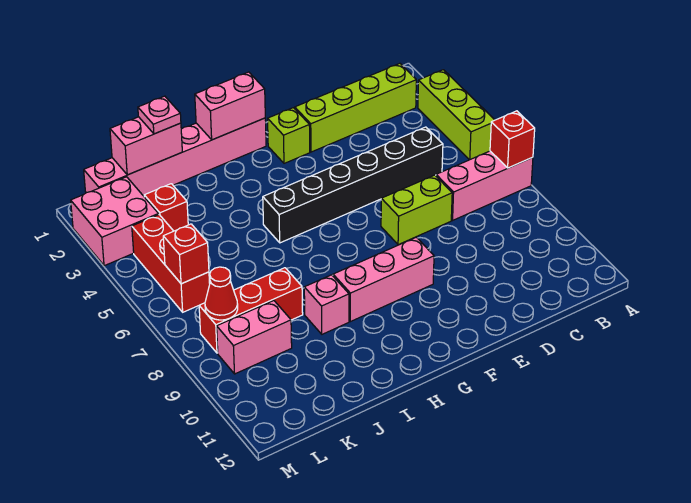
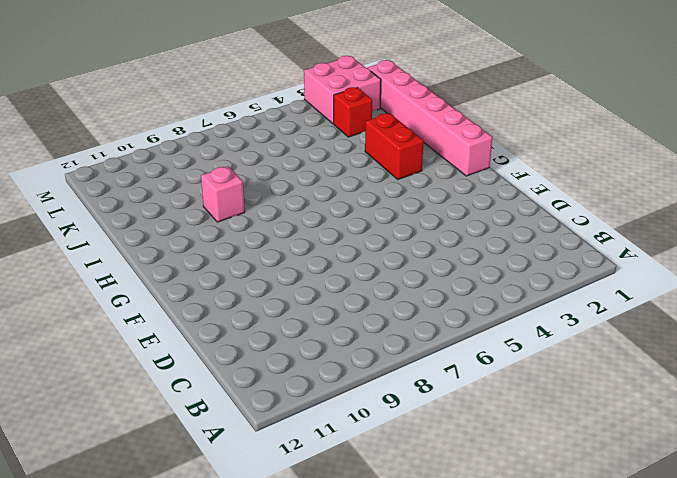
red 1x2 brick [365,113,424,179] -> none
none -> lime 1x3 brick [418,70,494,160]
none -> pink 1x3 brick [436,151,533,220]
none -> lime 1x4 brick [295,63,416,152]

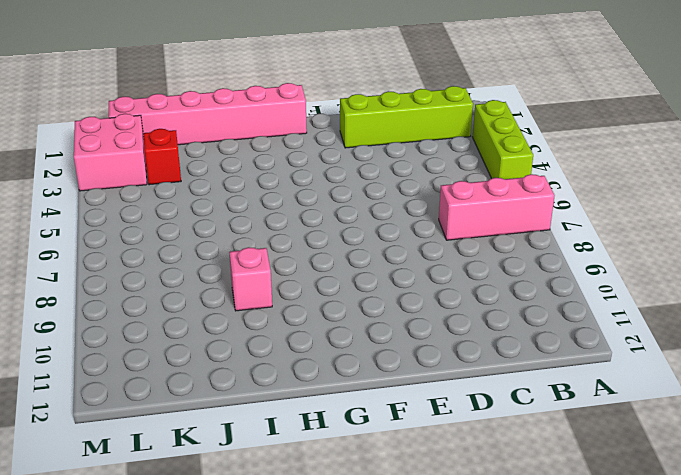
none -> black 1x6 brick [263,127,443,243]
none -> lime 1x2 brick [381,175,452,245]
none -> lime 1x1 brick [268,108,310,163]

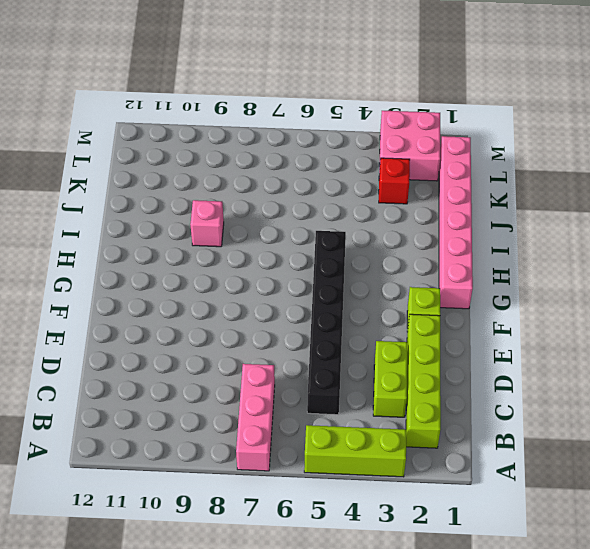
lime 1x2 brick [373,341,408,417] -> lime 1x2 brick moved to [381,175,452,245]
none -> pink 1x3 brick [333,237,434,322]
none -> red 1x3 brick [199,268,303,353]
none -> pink 1x2 brick [217,301,292,374]

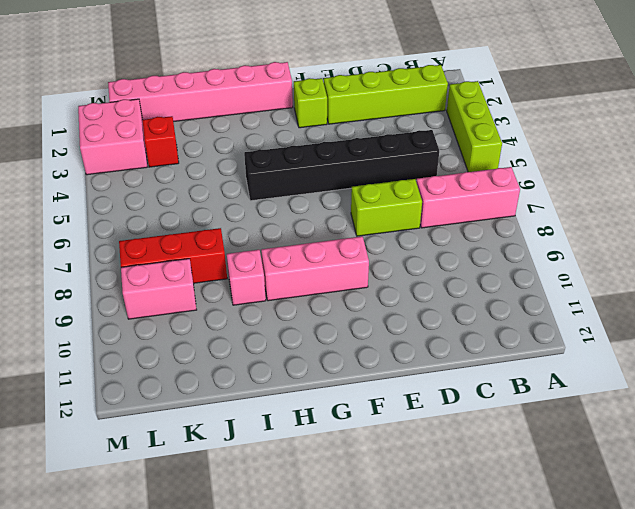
none -> red 1x3 brick [132,215,210,312]
none -> red 1x1 brick [490,111,535,168]
none -> pink 1x2 brick [195,72,265,140]

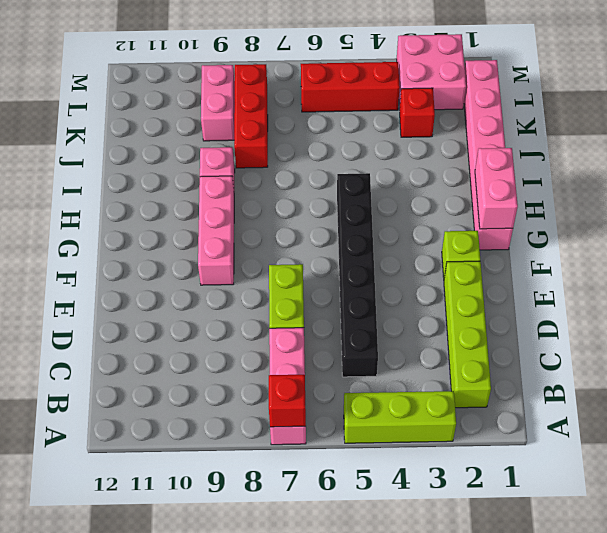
none -> pink 1x2 brick [110,117,182,175]
none -> red 1x1 brick [163,224,209,284]
none -> red 1x1 cone [205,267,238,320]

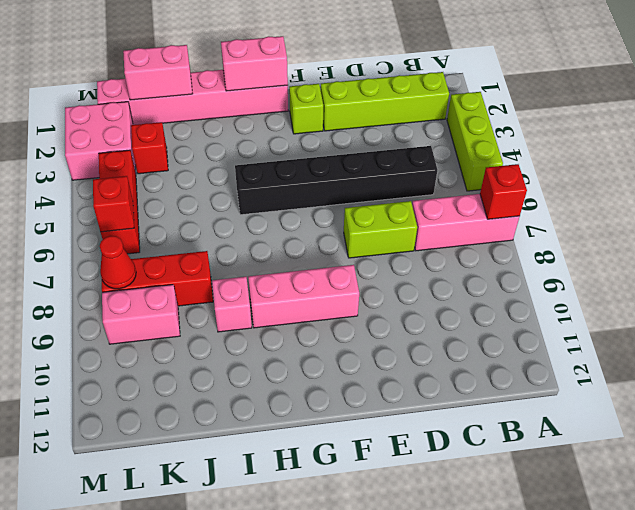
none -> pink 1x1 plate [138,96,181,134]

